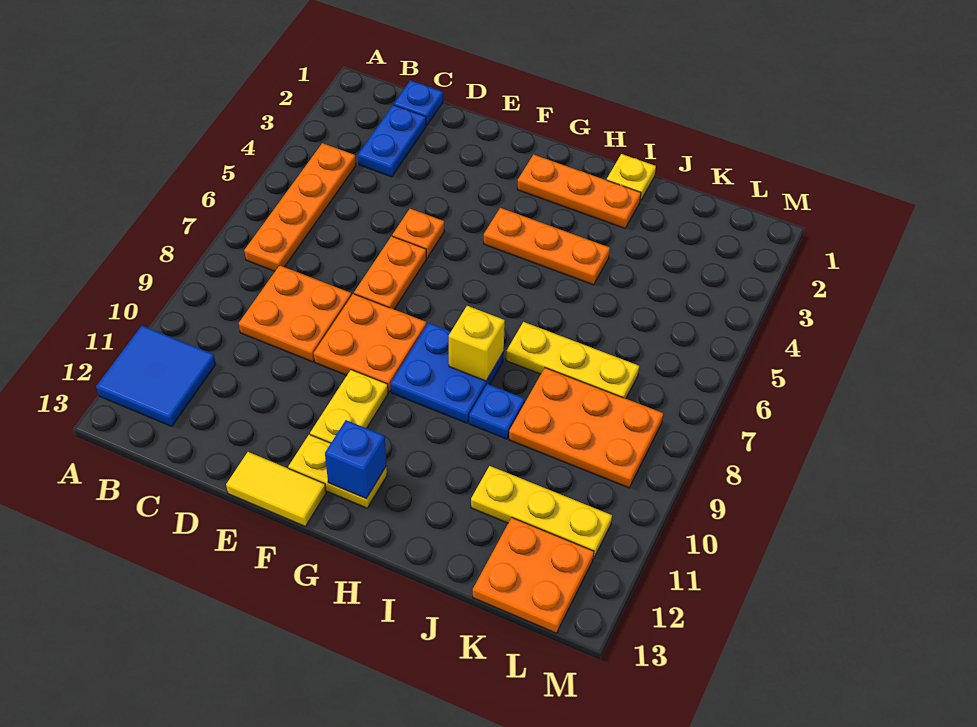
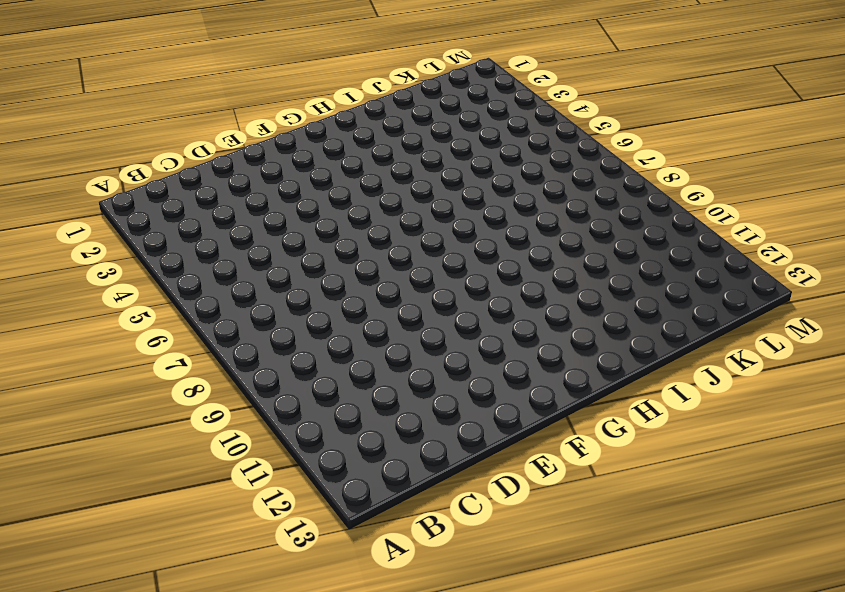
none -> blue 2x2 tile [96,326,216,427]
none -> orange 1x4 plate [244,143,356,271]
none -> blue 1x1 plate [394,81,443,126]

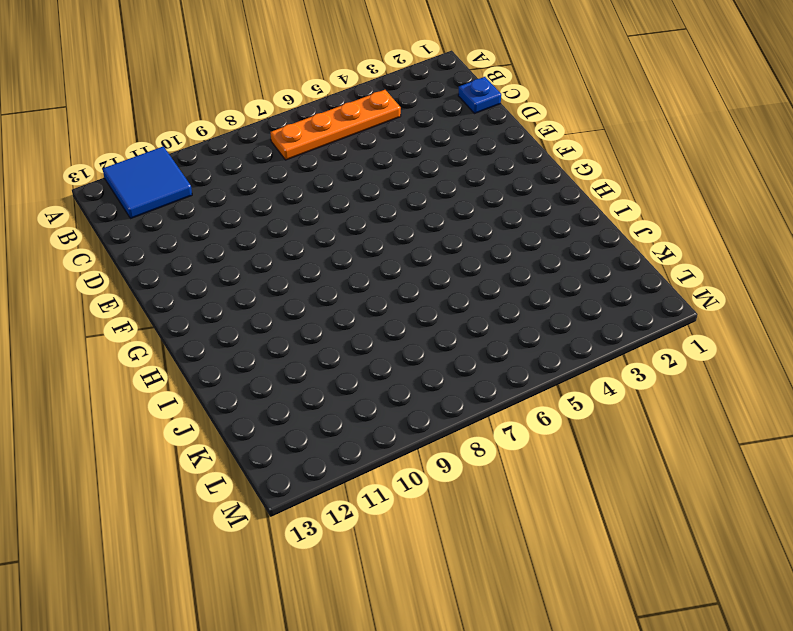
none -> blue 1x2 plate [358,105,426,177]
none -> orange 2x2 plate [239,265,351,362]
none -> orange 1x1 plate [392,209,444,258]

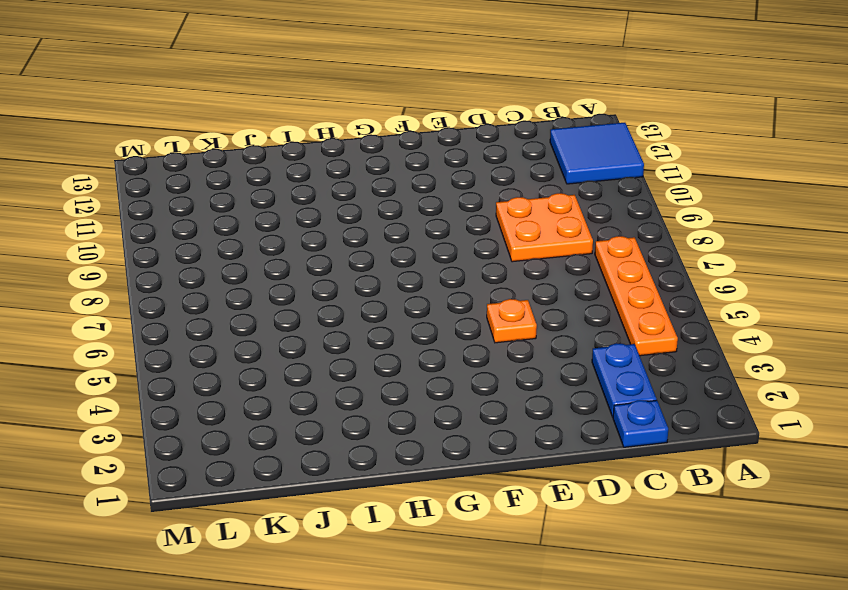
none -> orange 1x2 plate [354,236,427,309]
none -> orange 2x2 plate [314,294,427,392]
none -> yellow 1x2 tile [226,452,326,526]

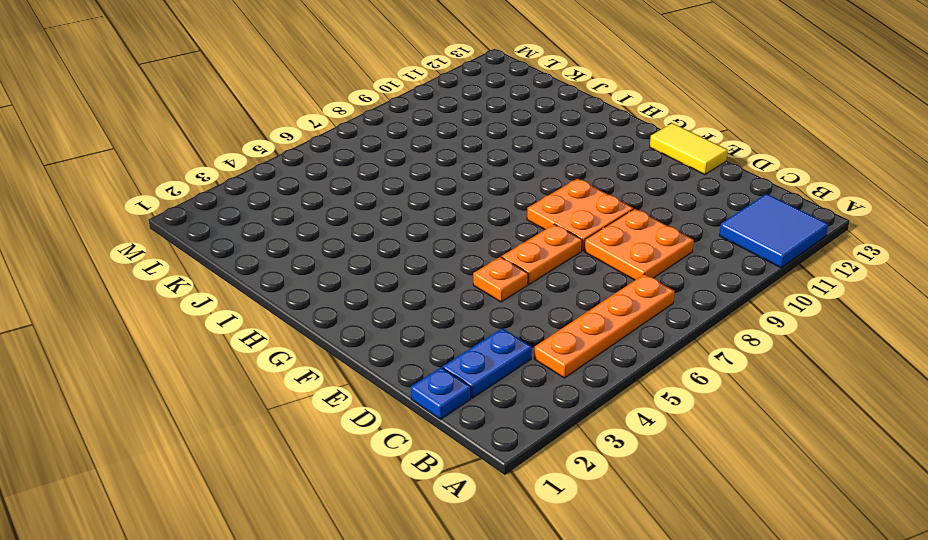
none -> yellow 1x2 plate [310,370,388,443]
none -> yellow 1x2 plate [288,434,387,508]
none -> orange 1x3 plate [517,155,641,228]

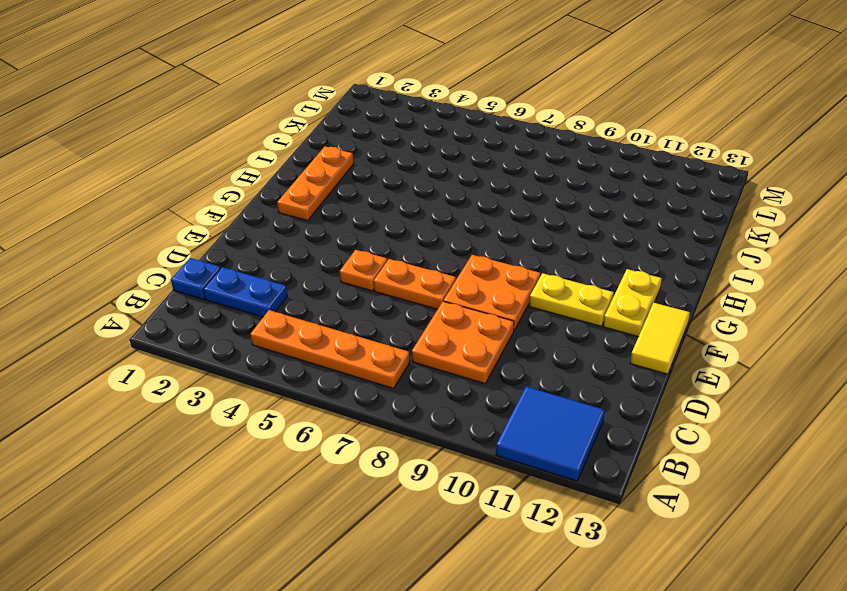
none -> orange 1x3 plate [484,208,610,285]
none -> blue 2x2 plate [390,323,504,423]
none -> yellow 1x1 plate [607,154,656,201]

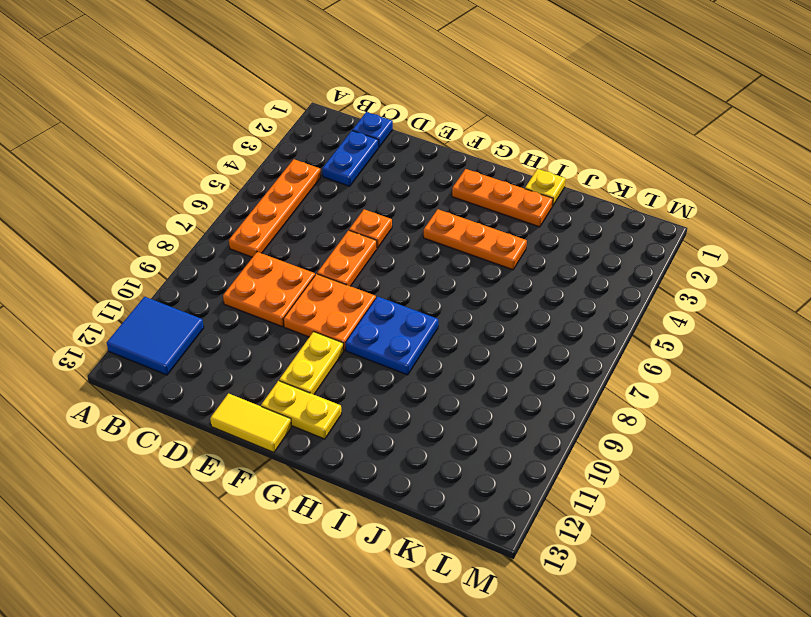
none -> yellow 1x3 plate [506,322,639,399]
none -> blue 1x1 plate [469,384,525,439]
none -> orange 2x3 plate [509,368,663,488]

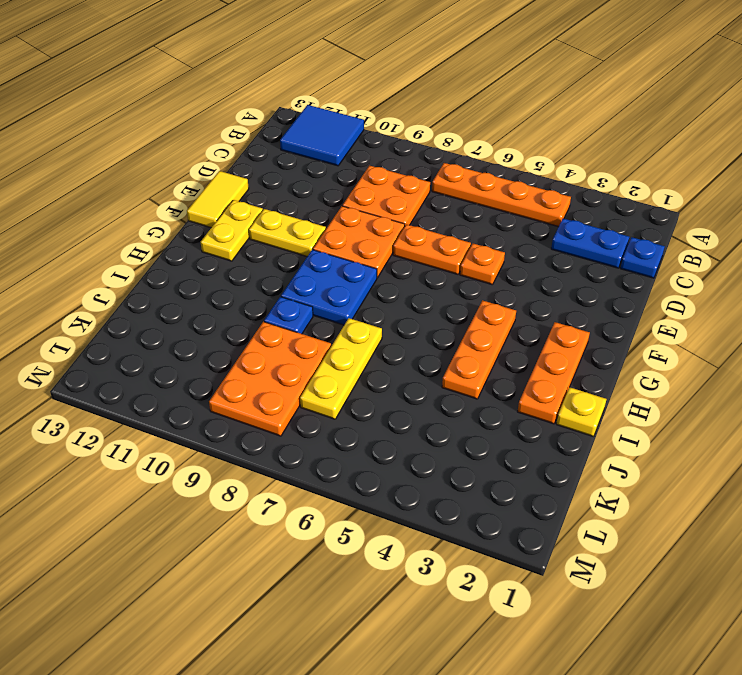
none -> yellow 1x3 plate [471,466,612,558]
none -> orange 2x2 plate [473,518,594,633]
none -> blue 1x1 brick [325,420,387,499]

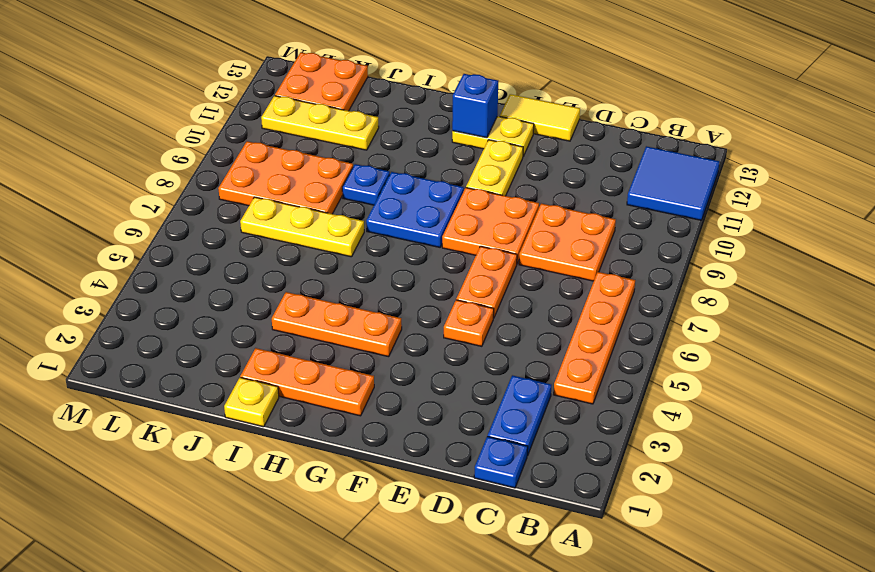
none -> yellow 1x1 brick [449,306,505,381]

